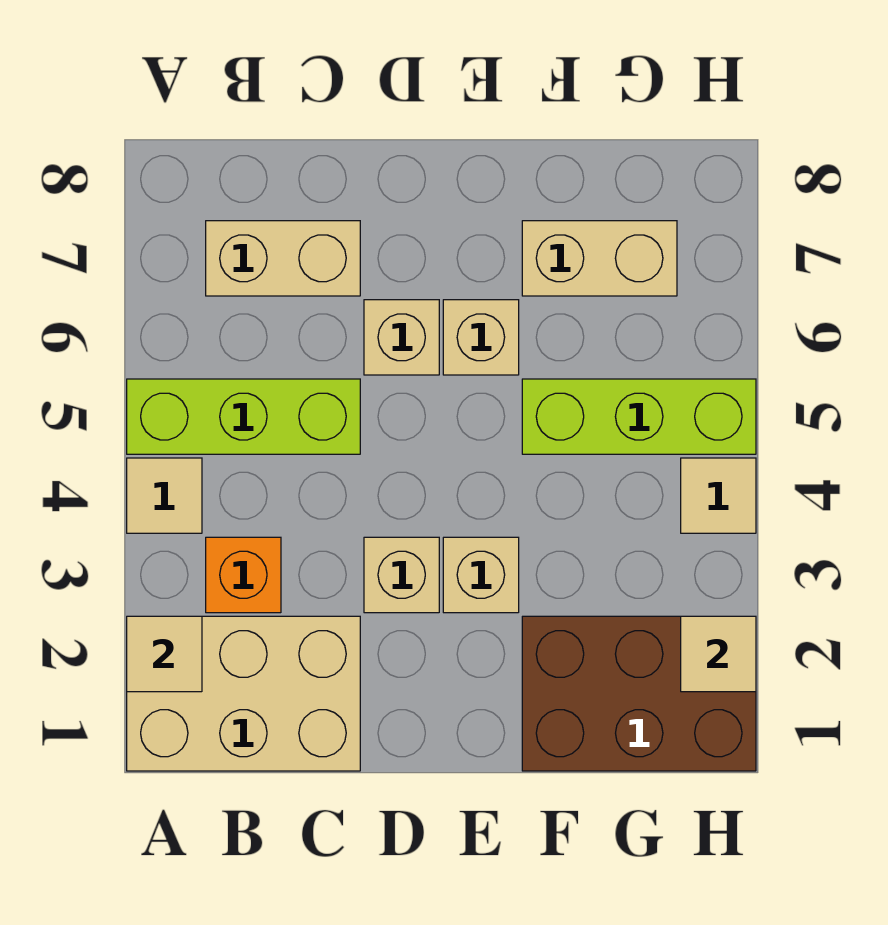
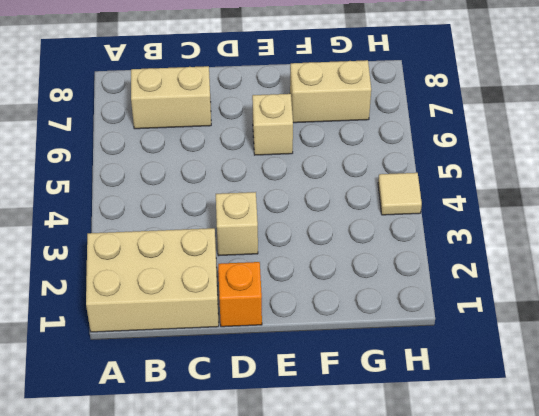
orange 1x1 brick [218,262,262,327] -> orange 1x1 brick moved to [206,537,281,613]
none -> tan 1x1 tile [127,458,202,533]
none -> lime 1x3 brick [127,379,360,454]
none -> tan 1x1 brick [364,300,439,375]

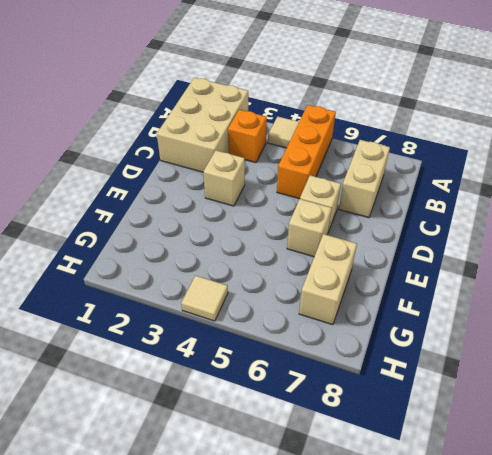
orange 1x3 brick [277,105,336,199] -> lime 1x3 brick [127,379,360,454]
none -> tan 1x1 brick [443,537,519,613]
none -> brown 2x3 brick [522,616,756,771]
none -> lime 1x3 brick [522,379,756,454]

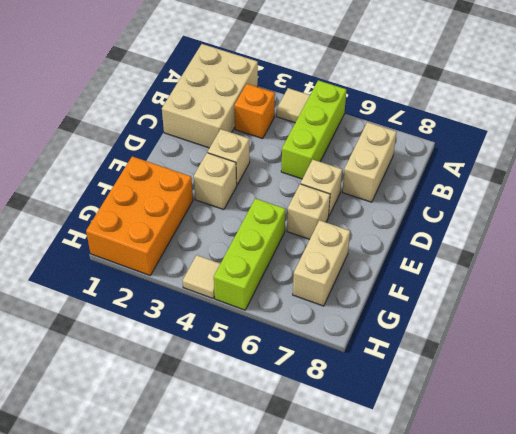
orange 2x3 brick [86,156,193,275] -> brown 2x3 brick [522,616,756,771]
none -> tan 1x1 tile [127,616,202,692]
none -> tan 1x1 tile [681,616,756,692]

